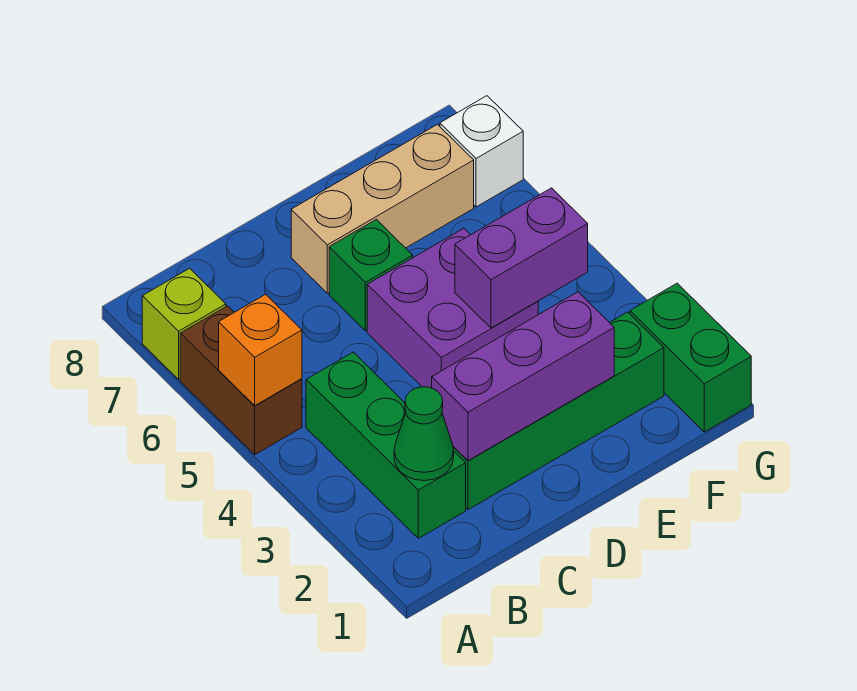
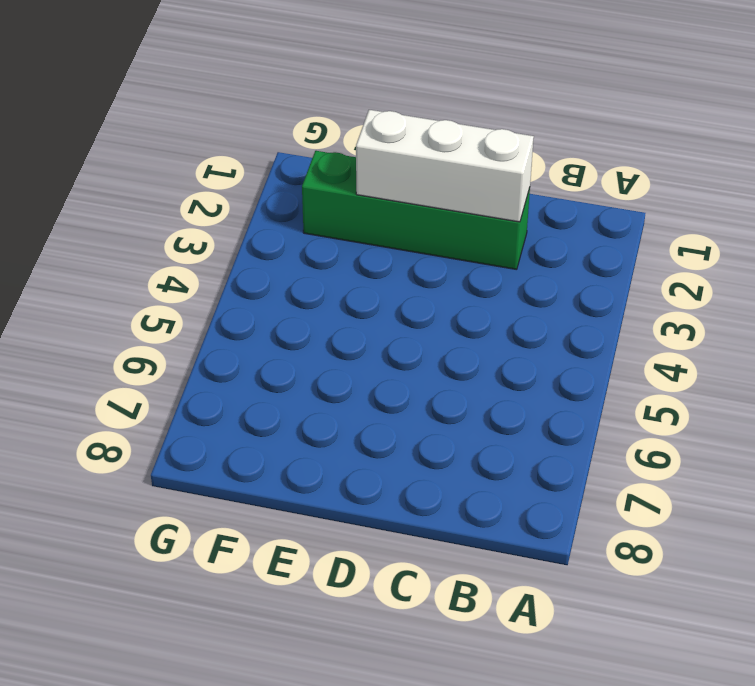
white 1x3 brick [356,110,534,222] -> purple 1x3 brick [432,292,614,461]
none -> brown 1x2 brick [180,306,302,455]
none -> lime 1x1 brick [142,268,226,379]
none -> green 1x3 brick [306,352,466,538]

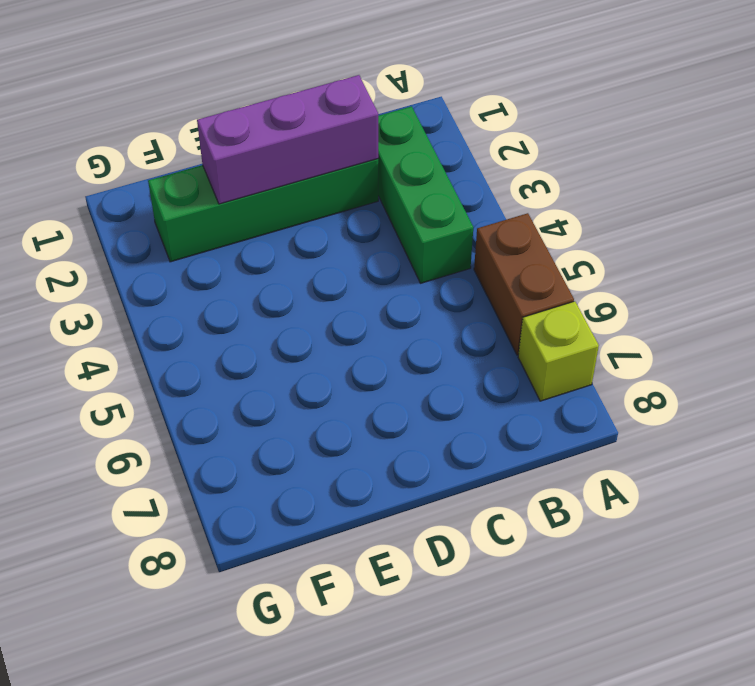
none -> purple 2x2 brick [367,228,538,388]
none -> green 1x1 brick [329,220,413,331]
none -> tan 1x3 brick [291,124,474,293]

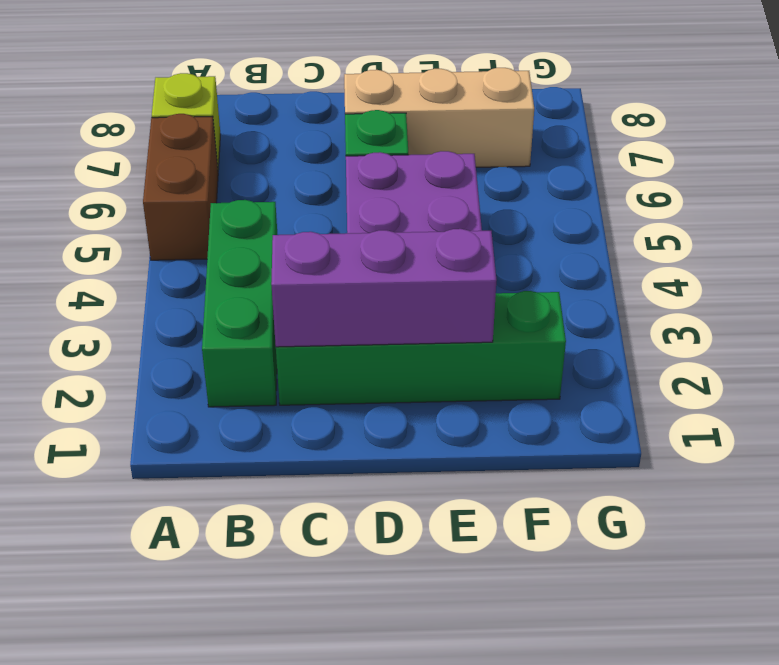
none -> green 1x2 brick [630,283,751,432]
none -> white 1x1 brick [440,96,523,207]
none -> orange 1x1 brick [219,294,302,406]

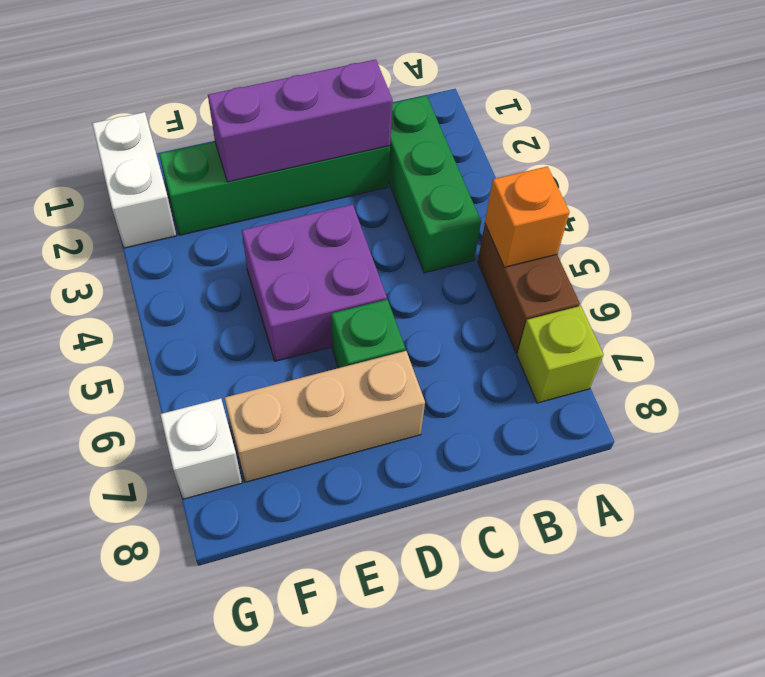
white 1x2 brick [92,112,176,248] -> green 1x2 brick [630,283,751,432]
none -> green 1x1 cone [394,387,454,481]
none -> purple 1x2 brick [455,188,588,328]

